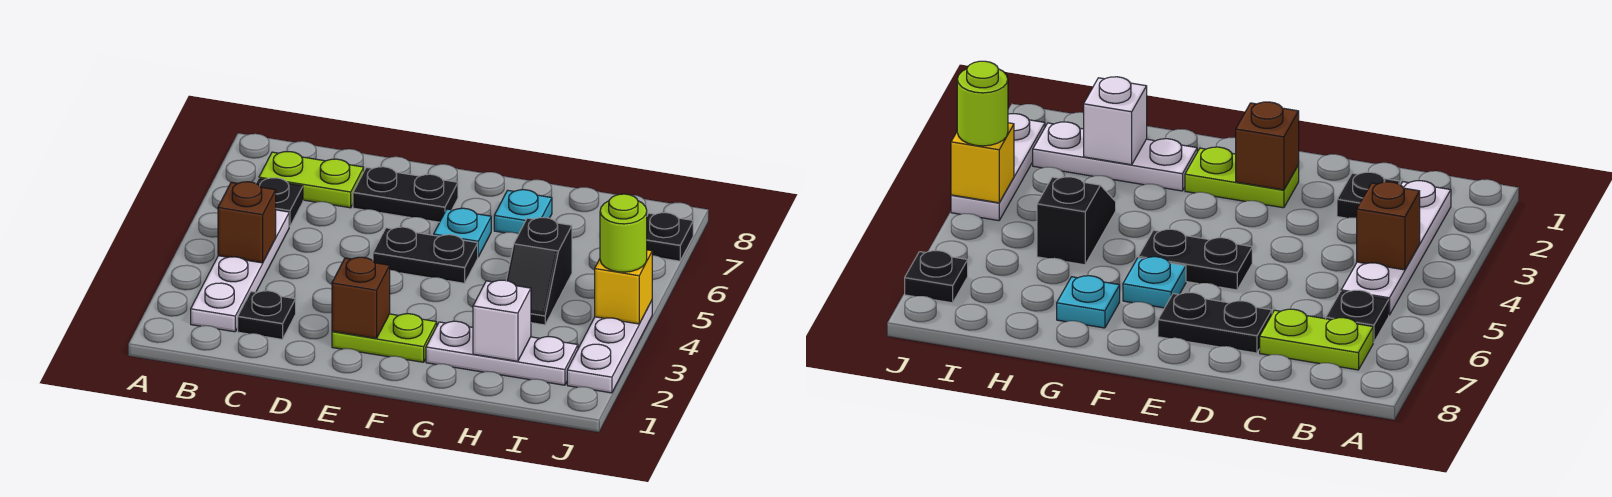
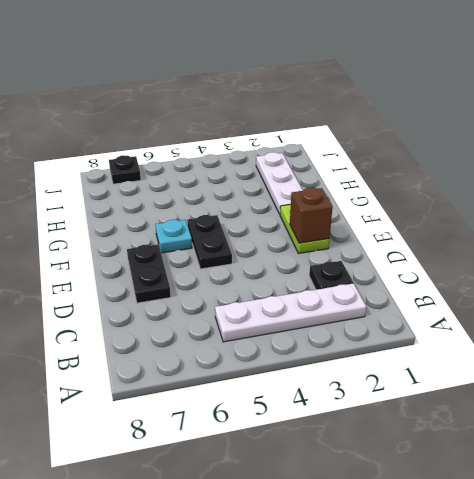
none -> black 1x1 plate [256,178,303,226]
none -> lime 1x2 plate [259,152,364,208]
none -> cyan 1x1 plate [494,189,552,234]

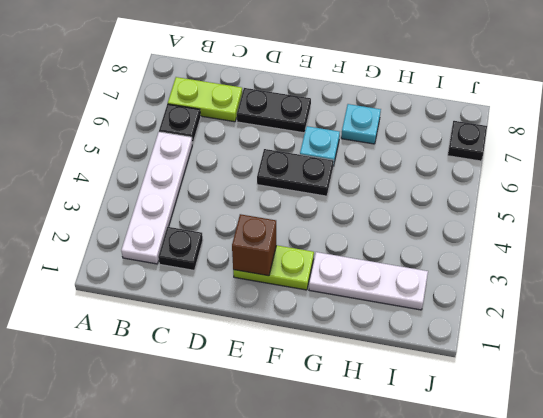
none -> black 1x2 slope [506,218,572,325]
none -> white 1x3 plate [567,301,652,393]
none -> brown 1x1 brick [218,182,276,263]

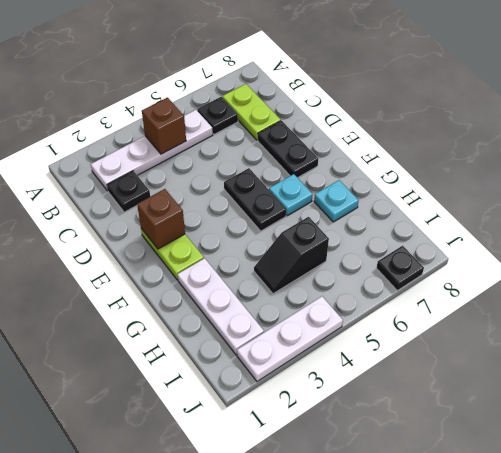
none -> white 1x1 brick [473,280,531,361]
none -> yellow 1x1 brick [595,250,652,324]
none -> lime 1x1 round brick [600,194,647,272]

